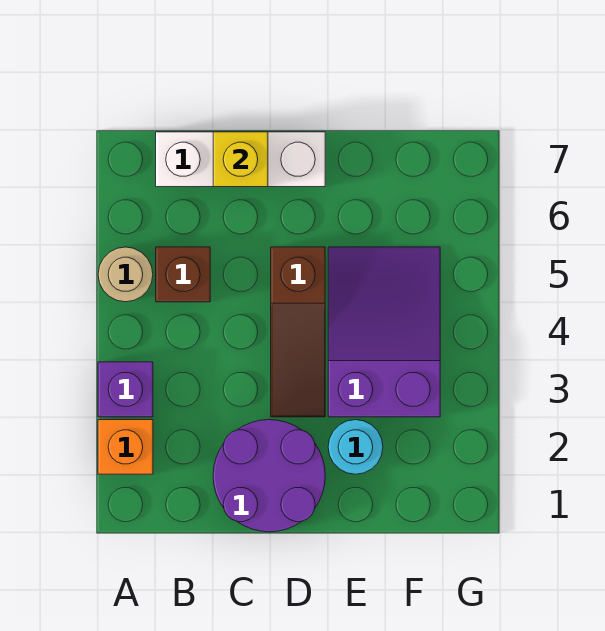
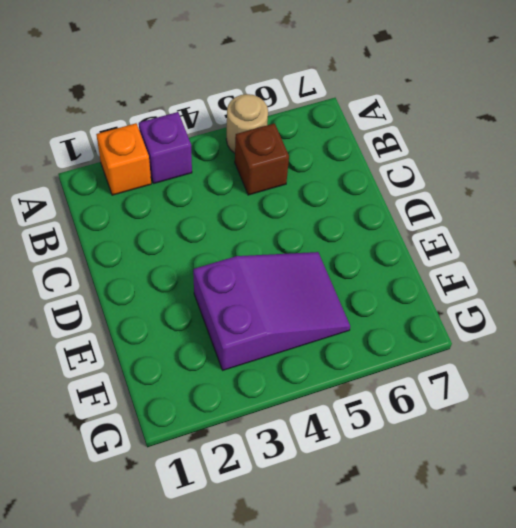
none -> white 1x3 brick [156,132,325,187]
none -> purple 2x2 round brick [213,420,325,532]

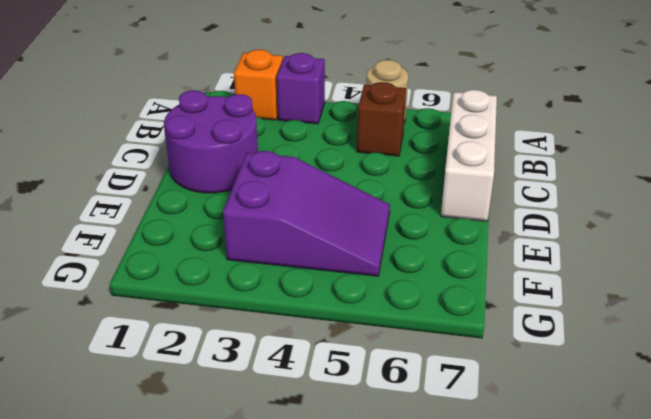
none -> brown 1x3 slope [271,247,325,417]
none -> cyan 1x1 round brick [328,420,383,474]

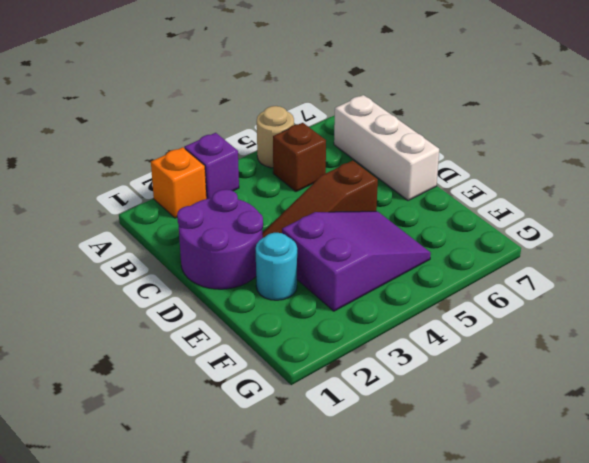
none -> yellow 1x1 brick [213,132,268,187]

